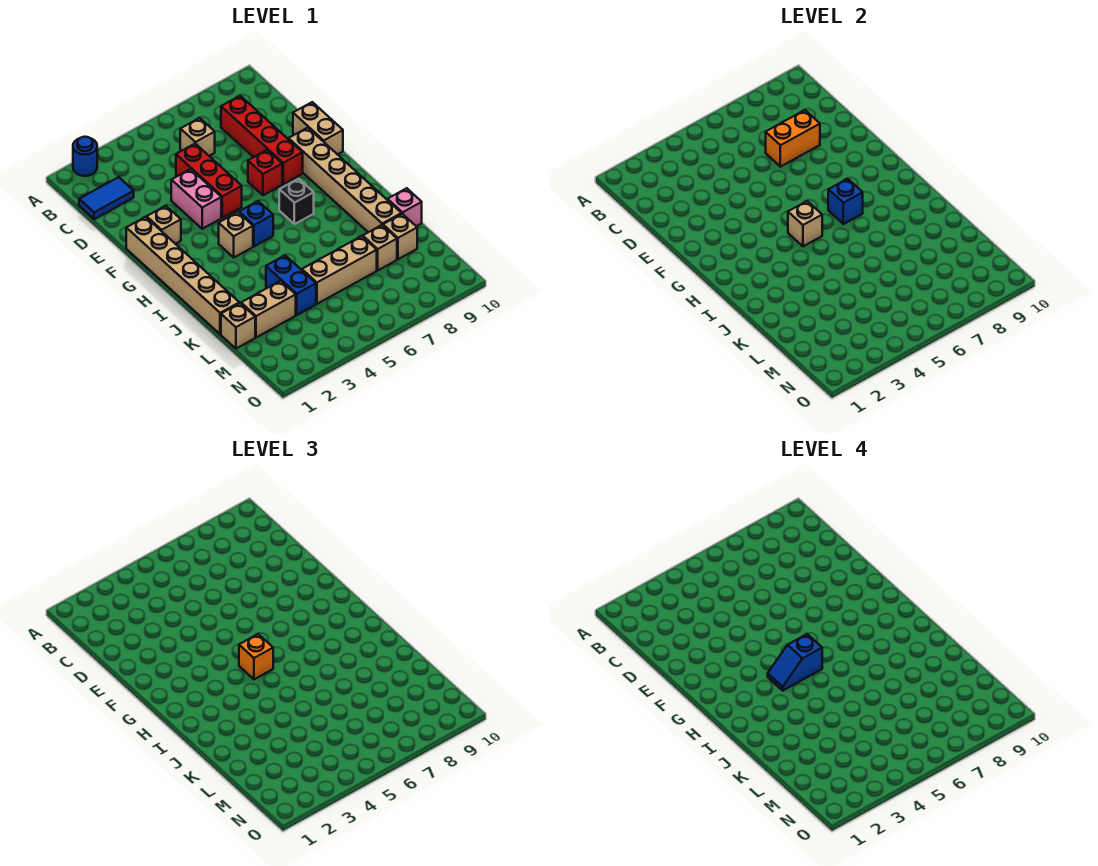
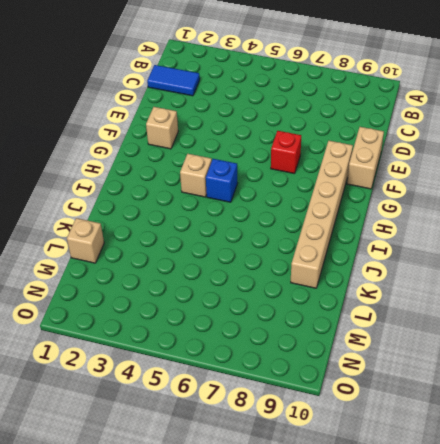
none -> blue 1x1 round brick [73,137,97,176]
none -> tan 1x1 brick [180,118,215,156]
none -> red 1x4 brick [221,96,303,184]

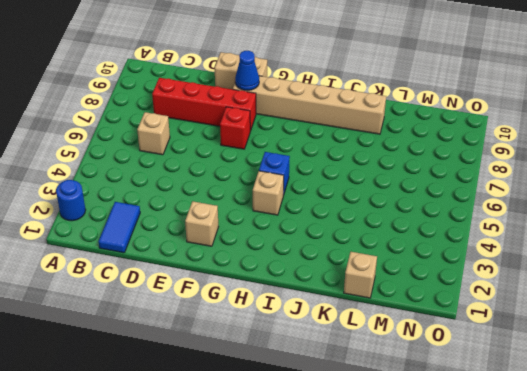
blue 1x1 cone [235,51,259,90] -> none
none -> red 1x3 brick [176,144,242,218]
none -> pink 1x2 brick [171,169,221,229]
none -> tan 1x6 brick [126,217,239,334]

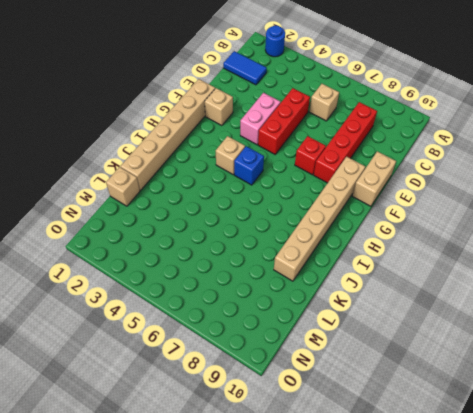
none -> black 1x1 brick [279,179,314,224]
none -> blue 1x2 brick [266,255,316,315]
none -> pink 1x1 brick [388,188,422,226]

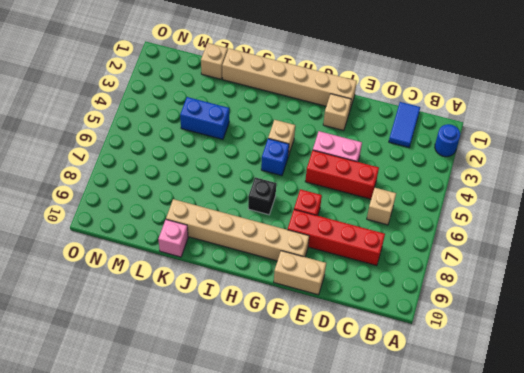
none -> tan 1x2 brick [241,281,296,337]
none -> tan 1x3 brick [302,236,377,304]
none -> tan 1x1 brick [363,225,397,270]

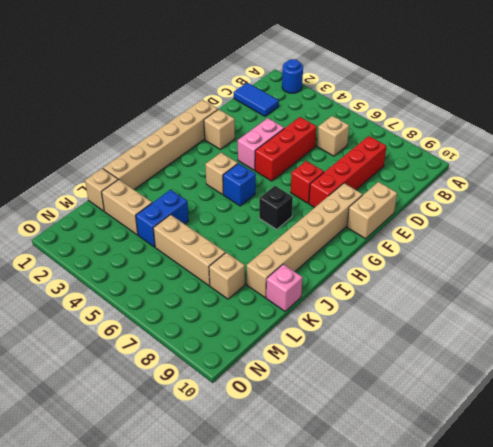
none -> tan 1x1 brick [383,214,417,259]
none -> orange 1x2 brick [766,110,820,167]
none -> tan 1x1 brick [788,201,822,246]

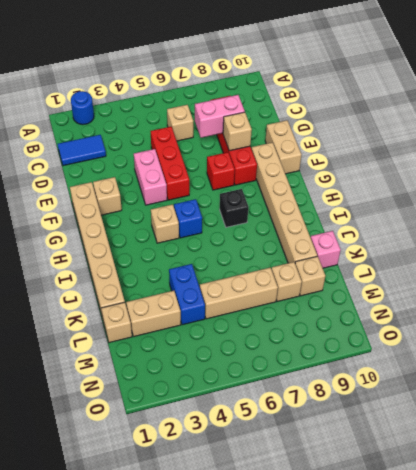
pink 1x2 brick [195,95,245,138] -> orange 1x2 brick [766,110,820,167]
tan 1x1 brick [223,112,252,151] -> tan 1x1 brick moved to [788,201,822,246]
none -> blue 1x1 brick [828,179,863,224]
none -> orange 1x1 brick [239,634,273,679]
none -> blue 1x2 slope [768,634,822,690]

